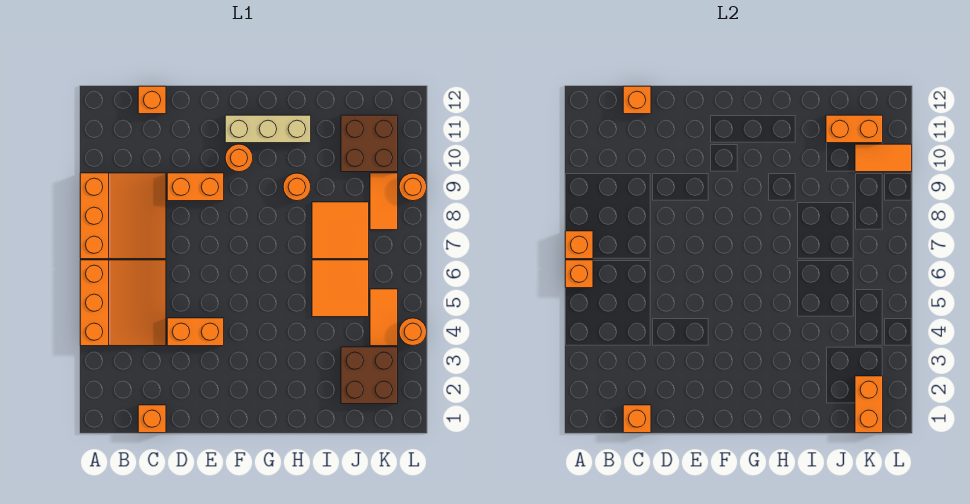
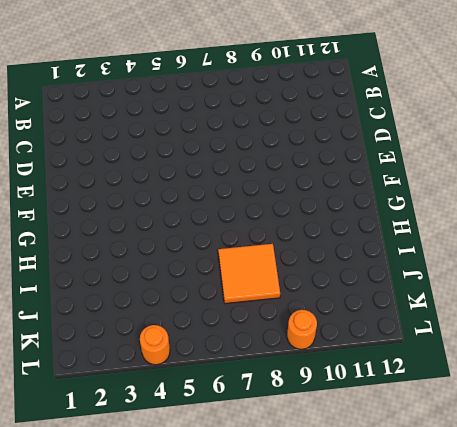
none -> orange 3x3 slope [80,260,166,346]
none -> orange 3x3 slope [80,173,166,259]
none -> orange 1x1 brick [138,405,166,433]

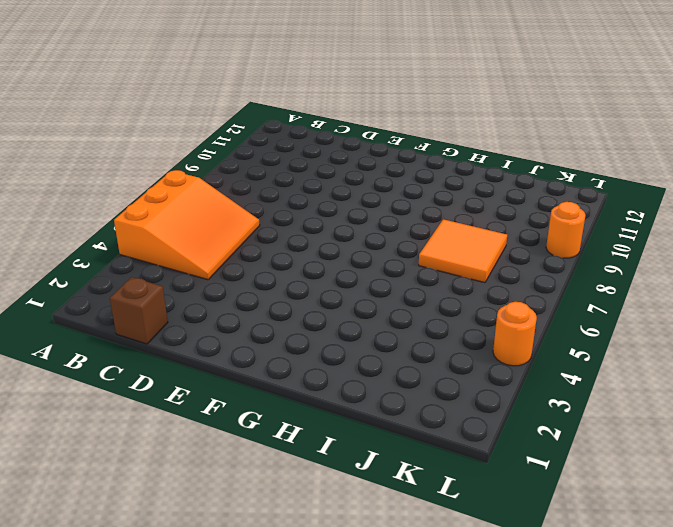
brown 1x1 brick [110,277,168,344] -> orange 1x1 brick [138,405,166,433]
none -> orange 3x3 slope [80,173,166,259]
none -> orange 1x1 brick [138,86,166,114]
none -> orange 1x2 brick [167,318,224,346]

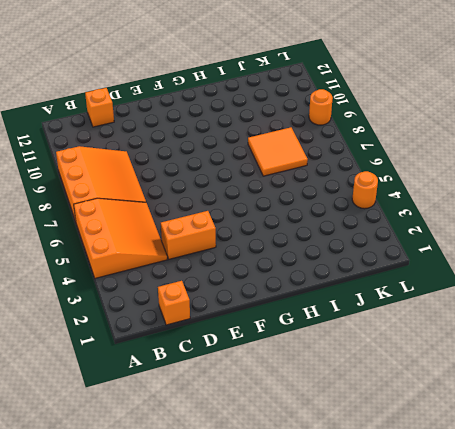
none -> orange 1x2 brick [167,173,224,201]
none -> orange 1x1 round brick [225,144,253,172]
none -> tan 1x3 brick [225,115,311,143]

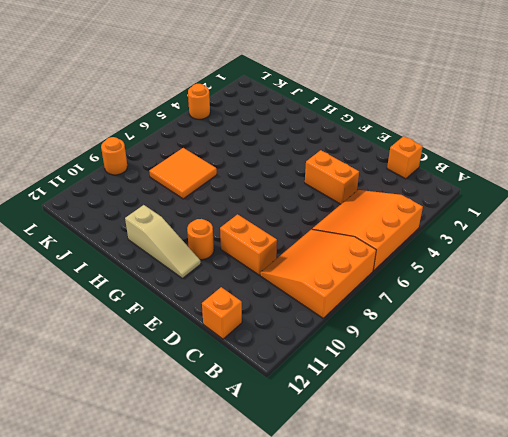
tan 1x3 slope [125,205,201,278] -> tan 1x3 brick [225,115,311,143]
none -> orange 1x1 round brick [283,173,311,201]
none -> orange 2x2 tile [312,260,369,317]
none -> brown 2x2 brick [341,347,398,404]

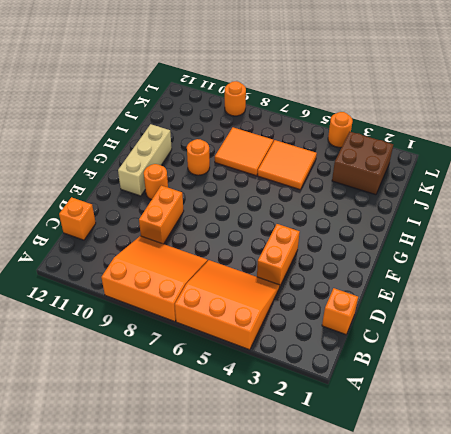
none -> brown 2x2 brick [341,115,398,172]
none -> orange 1x2 tile [370,289,398,346]
none -> orange 1x2 tile [370,173,398,230]

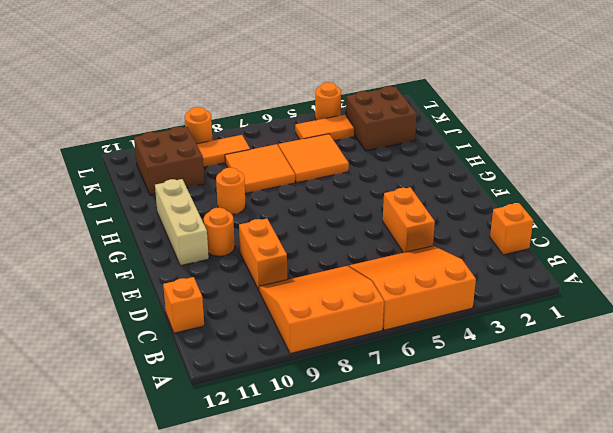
none -> orange 1x1 brick [565,260,593,288]
none -> orange 1x1 brick [565,231,593,259]
none -> orange 1x1 brick [623,405,651,433]

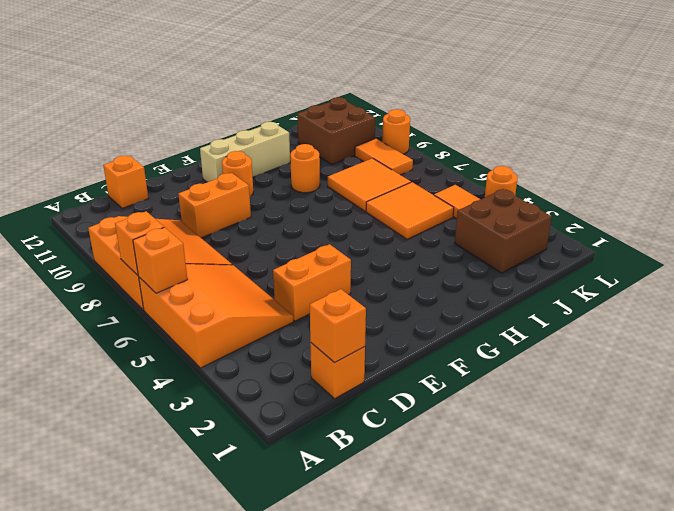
none -> orange 1x1 brick [623,86,651,114]
none -> orange 1x2 brick [826,115,883,143]
none -> orange 1x2 brick [855,376,883,433]

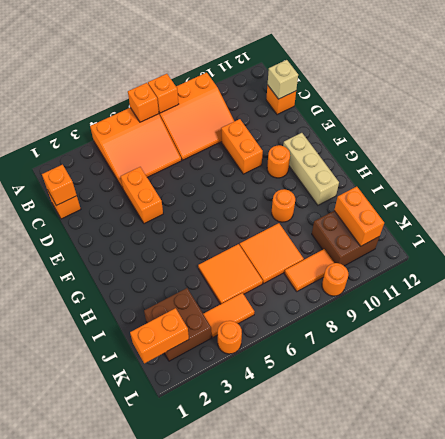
tan 1x1 brick [268,60,298,99] -> orange 1x1 brick [623,86,651,114]
none -> orange 1x2 tile [855,144,912,172]

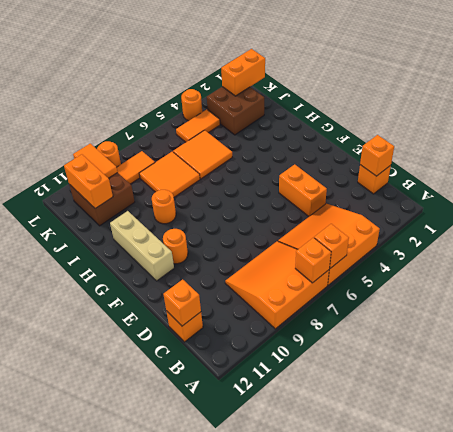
none -> orange 1x2 brick [167,173,224,201]

